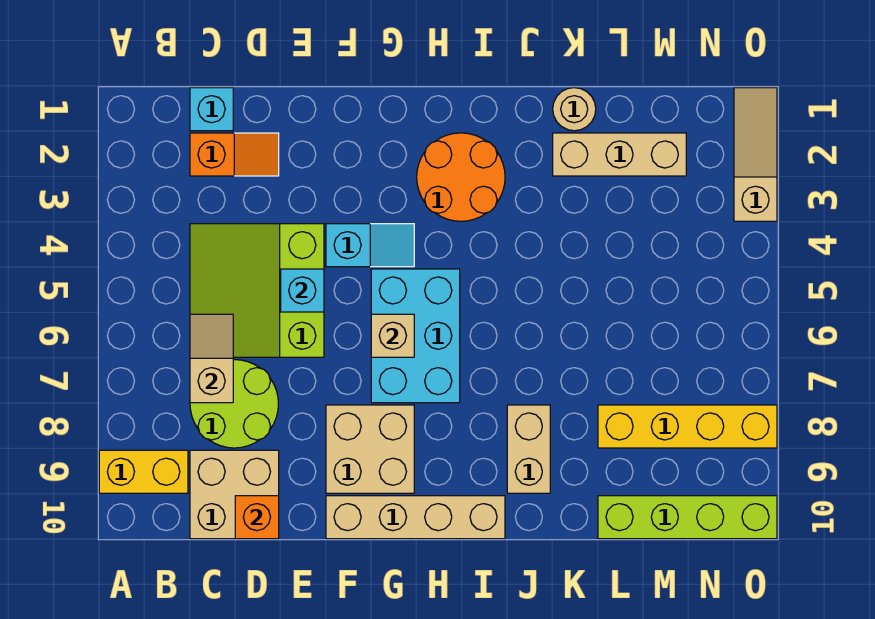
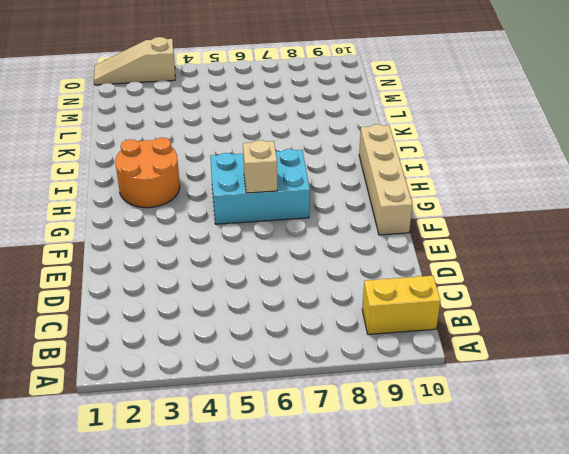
yellow 1x2 brick [362,276,440,334] -> yellow 1x2 brick turned to [99,450,188,493]
none -> cyan 1x1 brick [190,88,233,131]
none -> orange 1x2 slope [190,133,279,176]
none -> lime 3x3 slope [190,224,324,357]

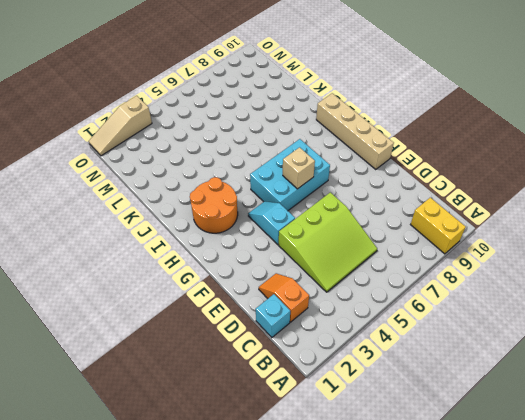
none -> lime 2x2 round brick [190,360,278,448]
none -> tan 2x2 brick [190,450,279,539]
none -> tan 2x2 brick [326,405,414,493]

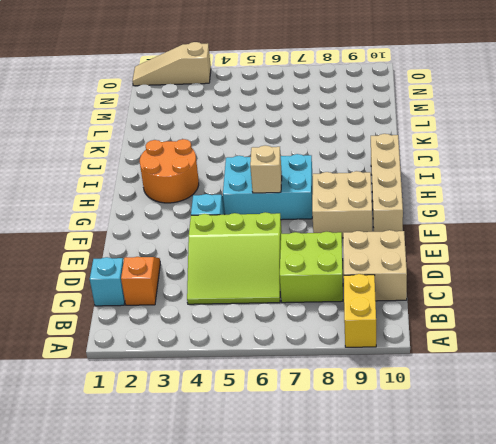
lime 2x2 brick [280,232,343,303] -> lime 2x2 round brick [190,360,278,448]
none -> tan 1x2 brick [507,405,550,493]
none -> tan 1x1 round brick [553,88,596,131]
none -> tan 1x3 brick [553,133,686,176]

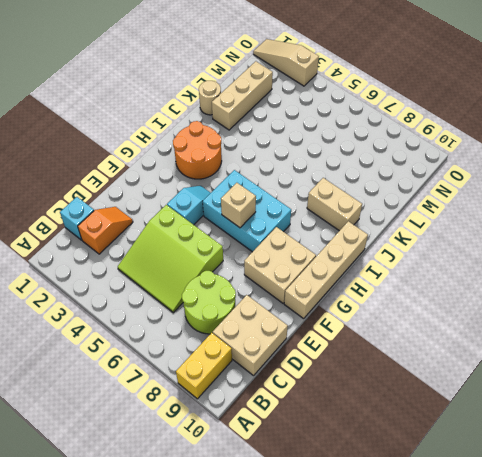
none -> yellow 1x4 brick [598,405,777,448]
none -> lime 1x4 brick [598,496,777,539]
none -> tan 1x2 slope [190,314,233,403]

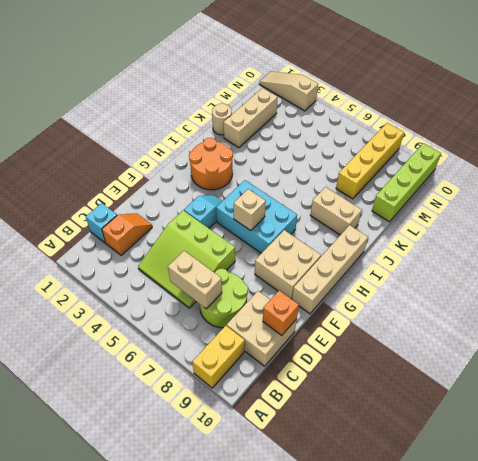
tan 1x2 brick [168,251,222,309] -> tan 1x2 slope [190,314,233,403]
none -> cyan 1x1 brick [281,269,324,312]

